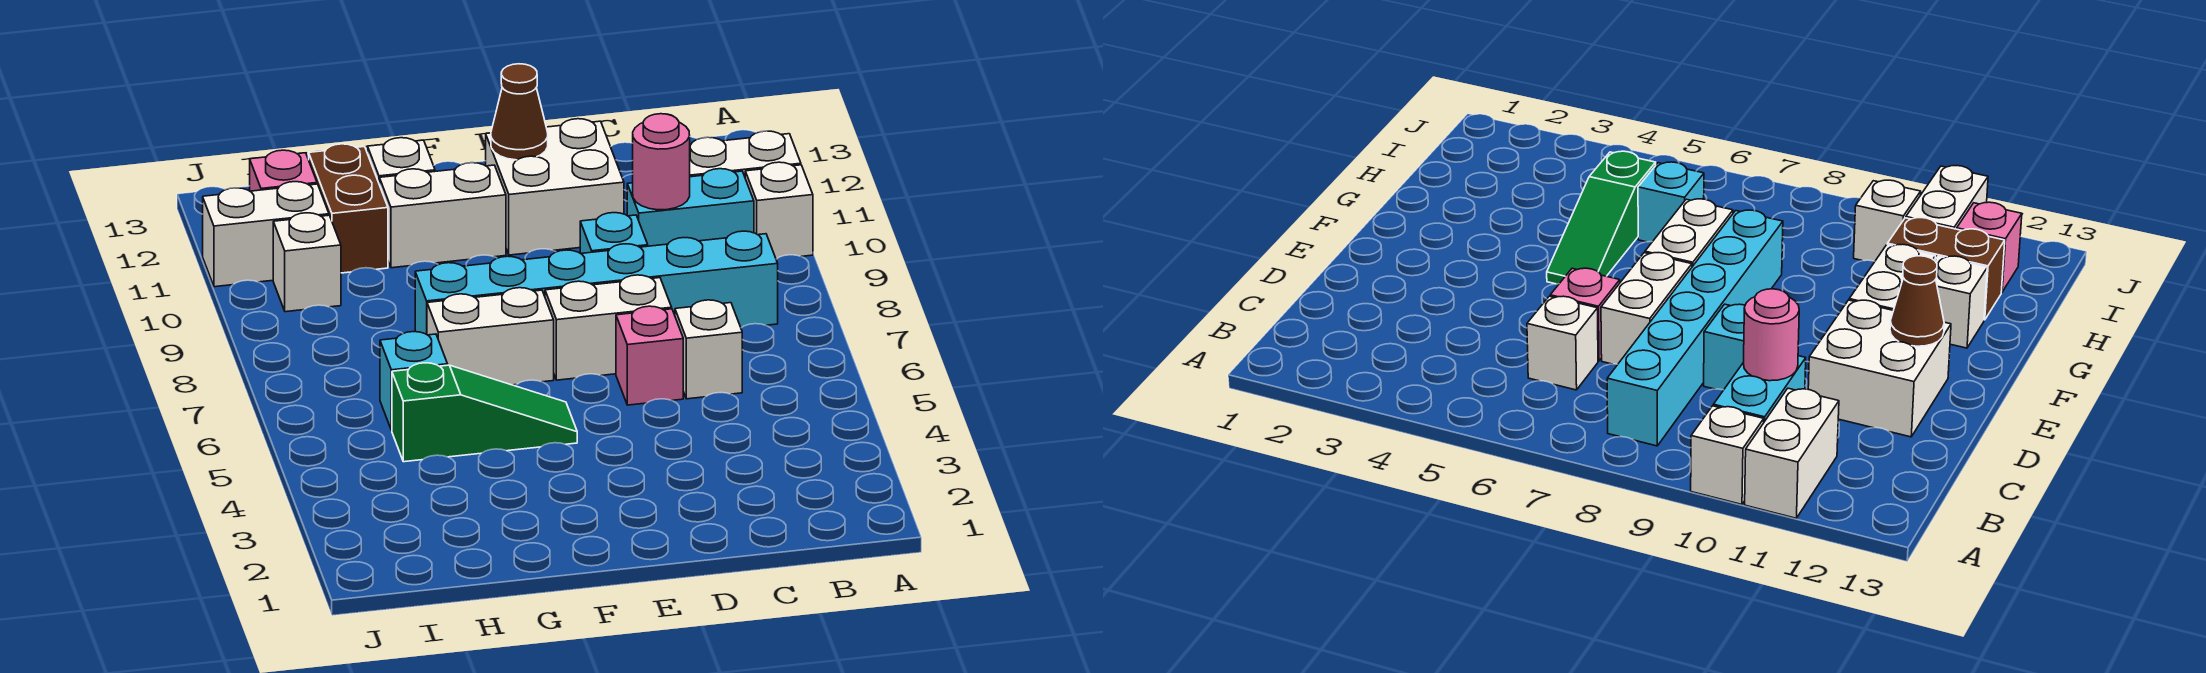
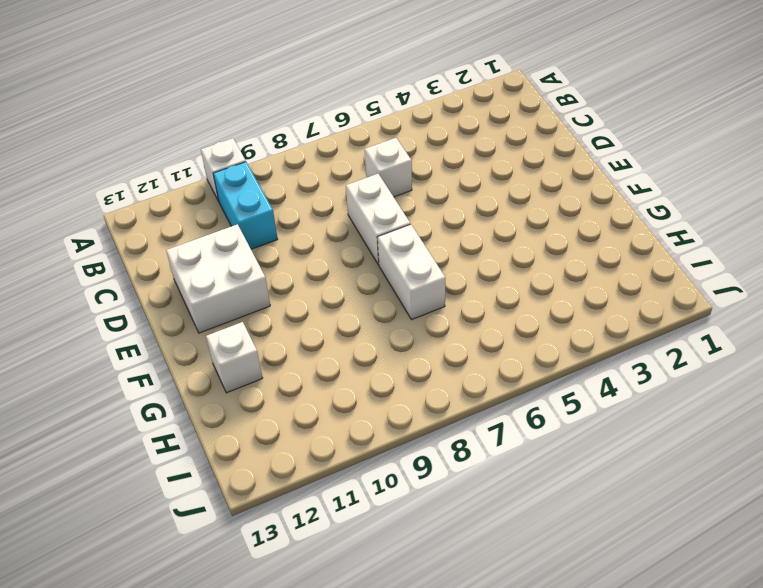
none -> white 1x2 brick [690,131,801,177]
none -> cyan 1x6 brick [415,231,778,334]
none -> pink 1x1 brick [616,306,683,405]

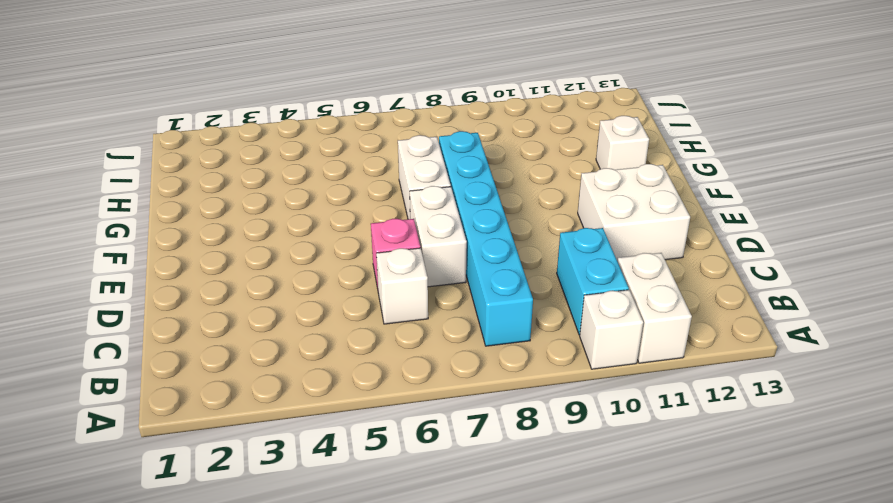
none -> cyan 1x1 brick [580,213,648,254]
none -> green 1x3 slope [392,363,577,462]
none -> white 1x2 brick [380,163,506,268]

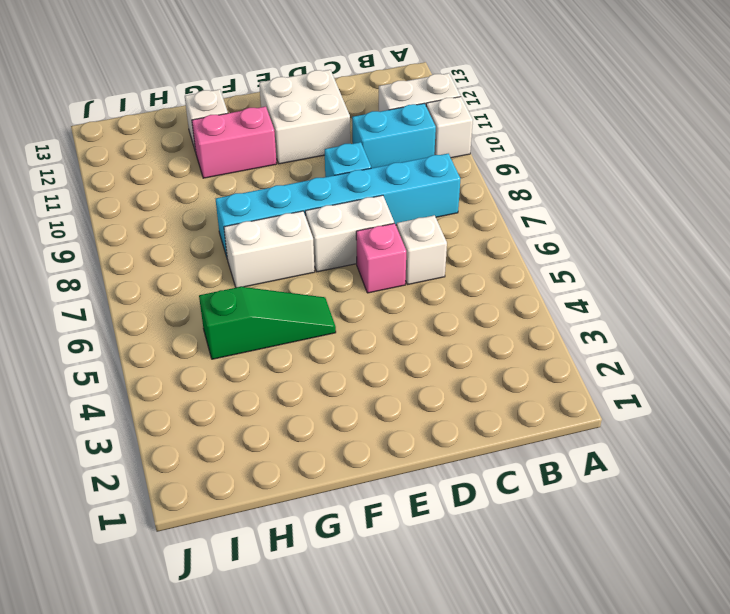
pink 1x2 brick [192,107,277,178] -> white 1x2 brick [380,163,506,268]
none -> cyan 1x1 brick [380,332,448,430]
none -> brown 1x2 brick [309,144,388,273]
none -> white 1x1 brick [273,213,341,312]

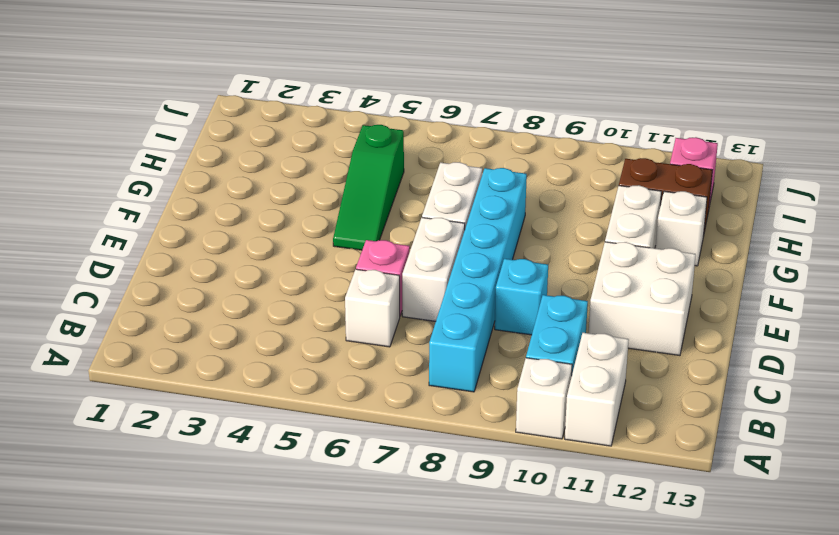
none -> cyan 1x1 brick [380,332,448,430]
none -> white 1x1 brick [273,213,341,312]
none -> white 1x2 brick [203,182,329,287]

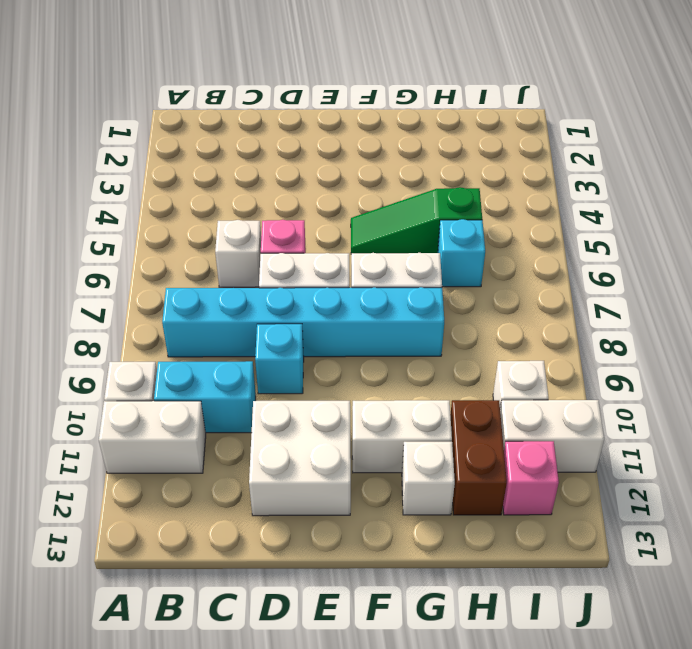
none -> pink 1x1 round brick [633,114,690,210]
none -> brown 1x1 cone [491,64,548,160]

